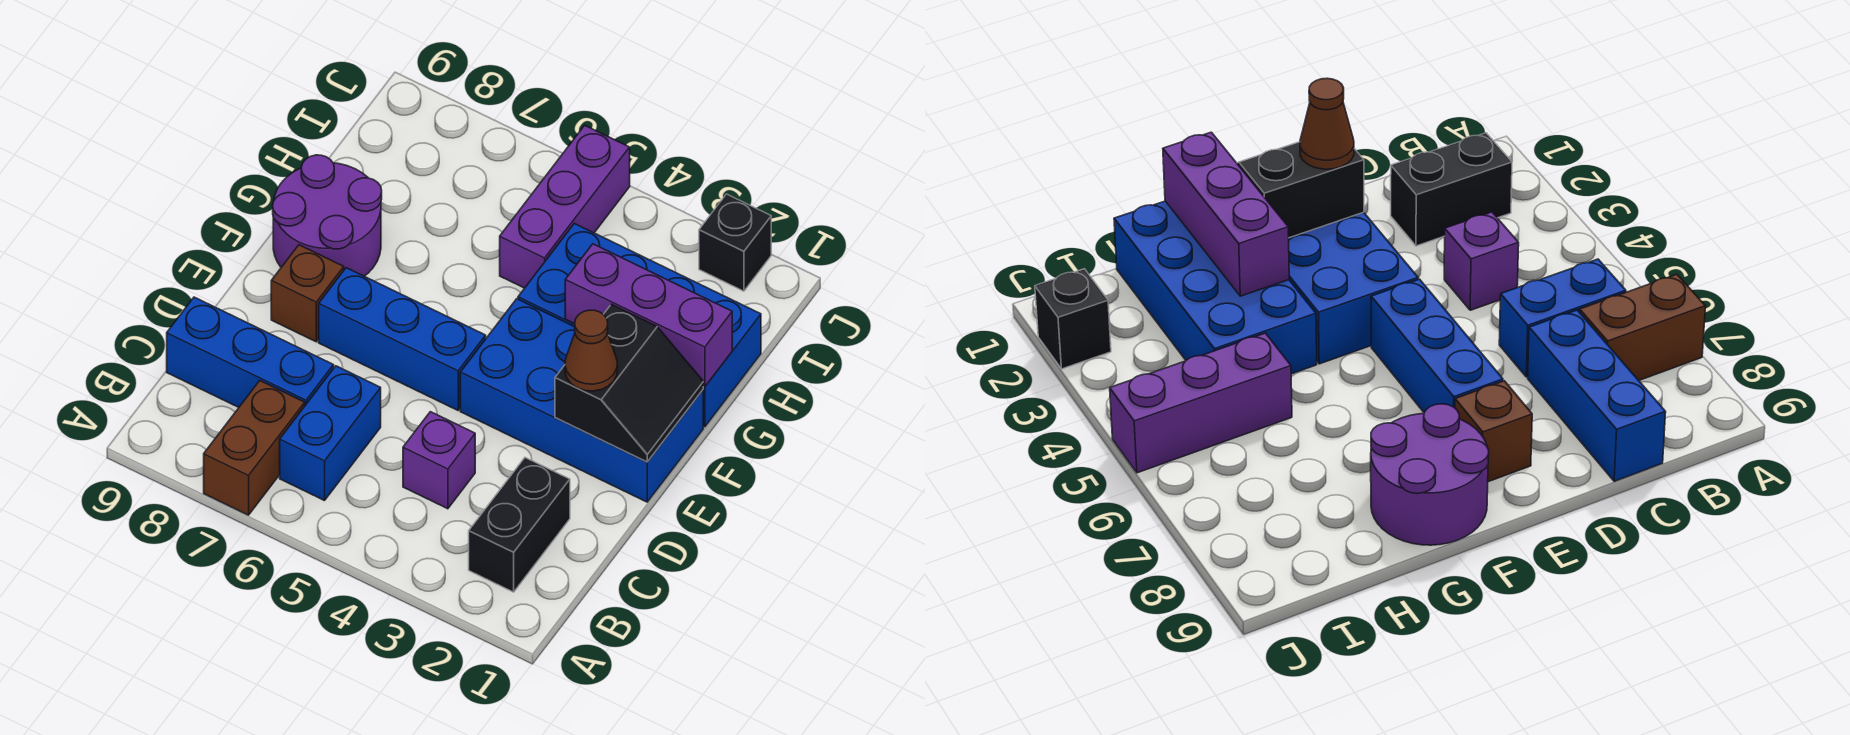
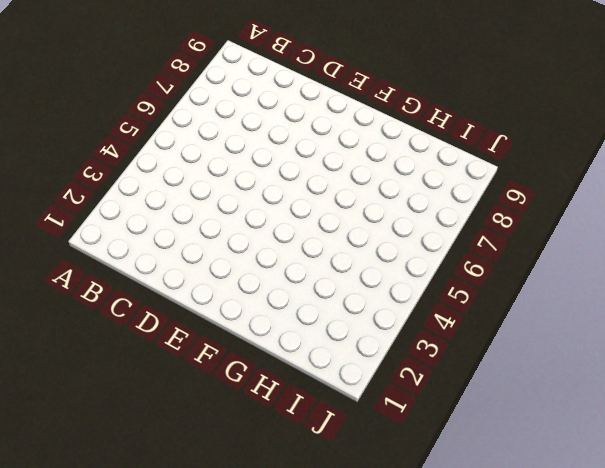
none -> brown 1x2 brick [204,381,305,515]
none -> black 1x2 brick [469,458,570,592]
none -> blue 1x2 brick [280,366,381,501]

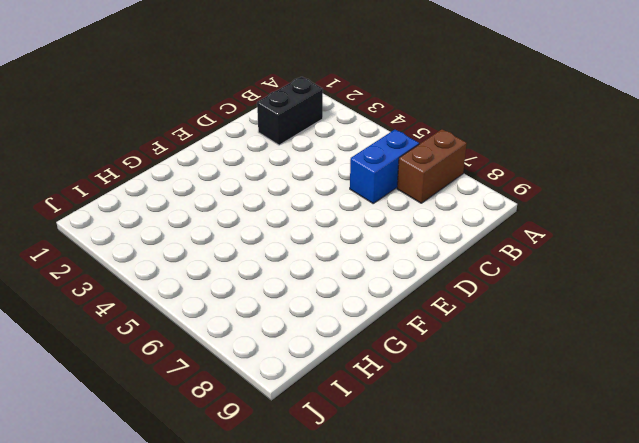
none -> purple 1x1 brick [403,412,475,509]
none -> blue 1x3 brick [167,297,334,407]
none -> blue 2x4 brick [460,299,703,502]

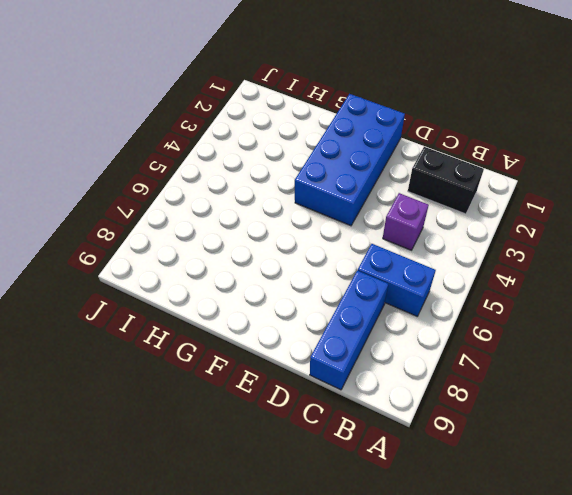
none -> brown 1x2 brick [204,381,305,515]
none -> blue 1x3 brick [319,268,486,410]
none -> brown 1x1 brick [271,245,344,342]

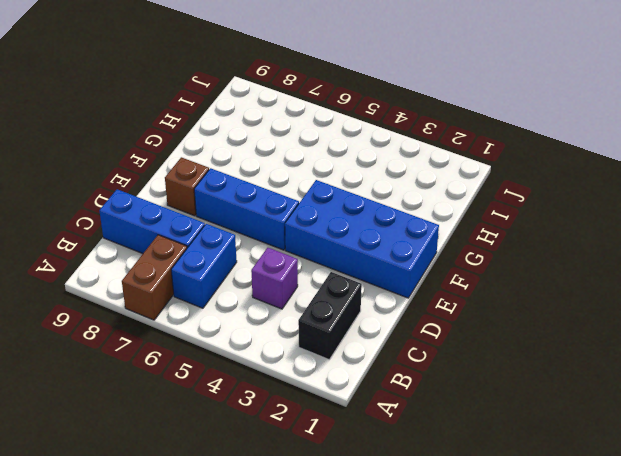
none -> purple 2x2 round brick [273,155,382,276]
none -> blue 2x4 brick [518,223,761,427]
none -> purple 1x3 brick [500,125,630,288]

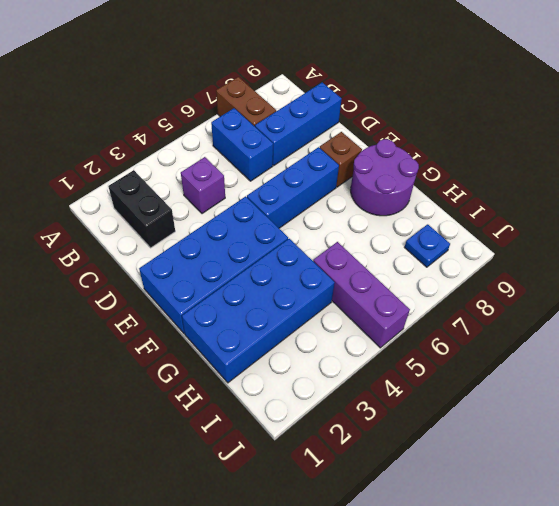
blue 1x1 plate [405,224,450,267] -> none
none -> black 1x1 brick [699,194,771,291]
none -> black 2x2 slope [555,304,704,462]
none -> purple 1x3 brick [565,244,732,387]

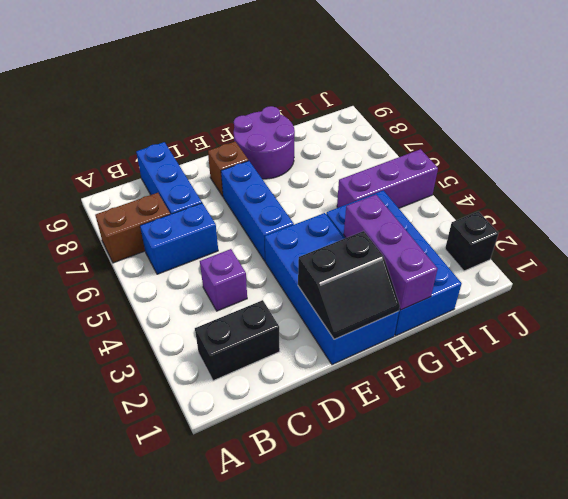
none -> brown 1x1 cone [565,310,617,391]

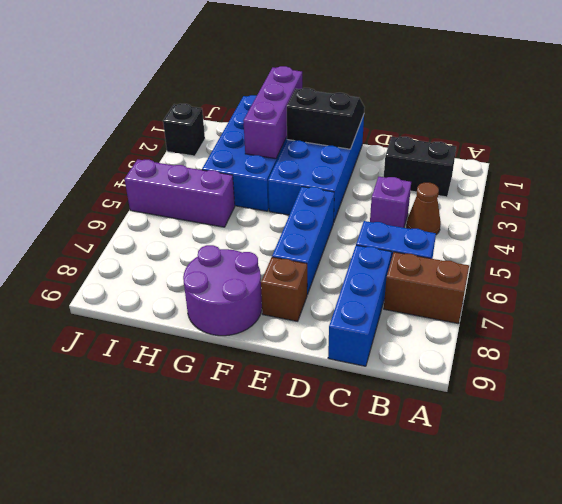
brown 1x1 cone [407,183,441,235] -> brown 1x1 cone moved to [565,310,617,391]

